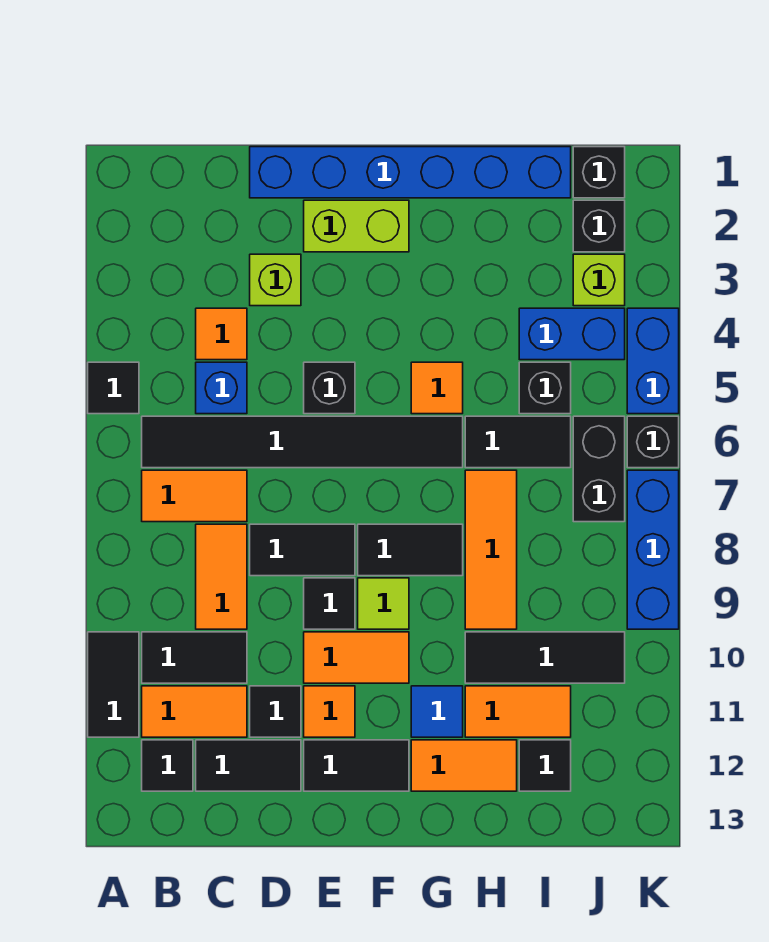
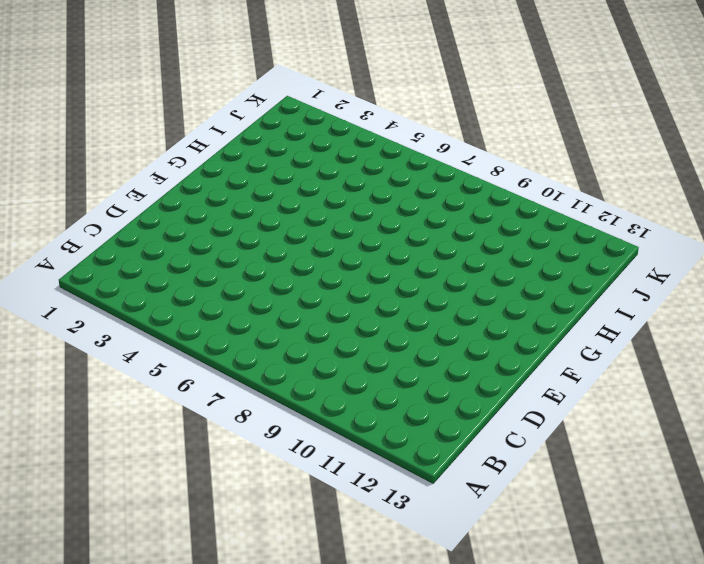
none -> black 1x1 tile [88,362,139,414]
none -> black 1x2 tile [88,632,139,737]
none -> black 1x6 tile [142,416,463,468]
none -> orange 1x2 tile [142,470,247,522]

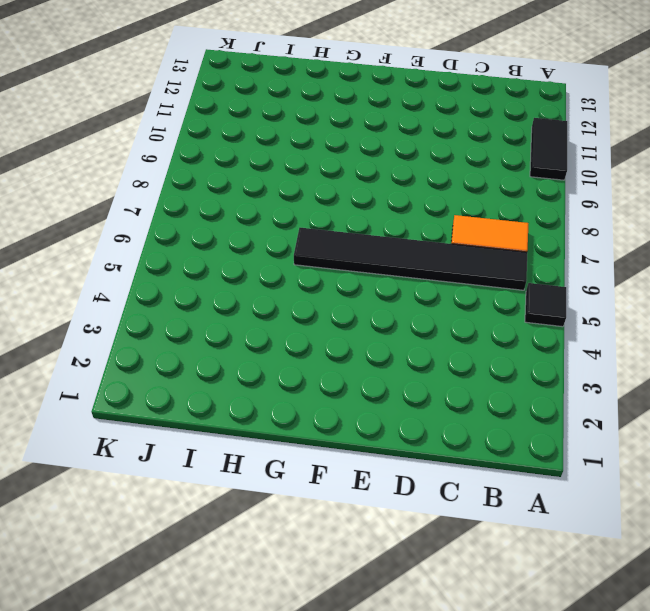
none -> black 1x2 tile [142,632,247,683]
none -> orange 1x2 tile [142,686,247,737]
none -> black 1x1 tile [142,740,193,791]
none -> orange 1x1 tile [196,308,247,360]

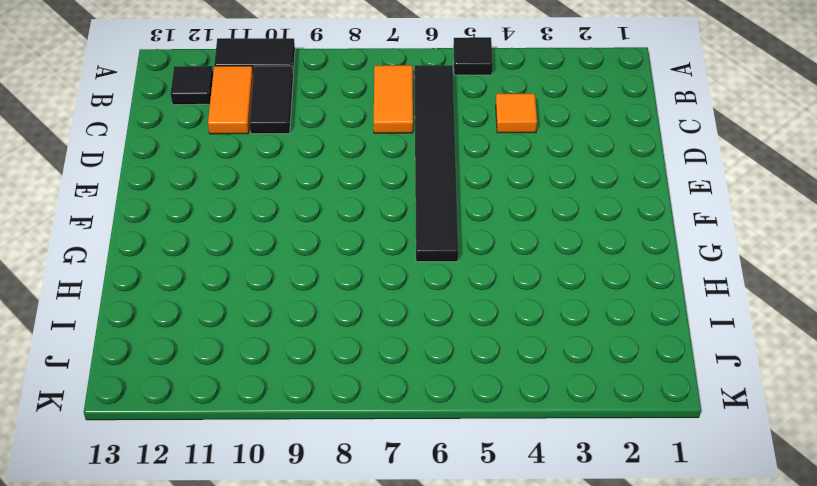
none -> blue 1x1 brick [196,362,247,414]
none -> orange 1x2 tile [196,524,247,629]
none -> black 1x2 tile [196,740,301,791]
none -> blue 1x6 brick [250,147,571,198]

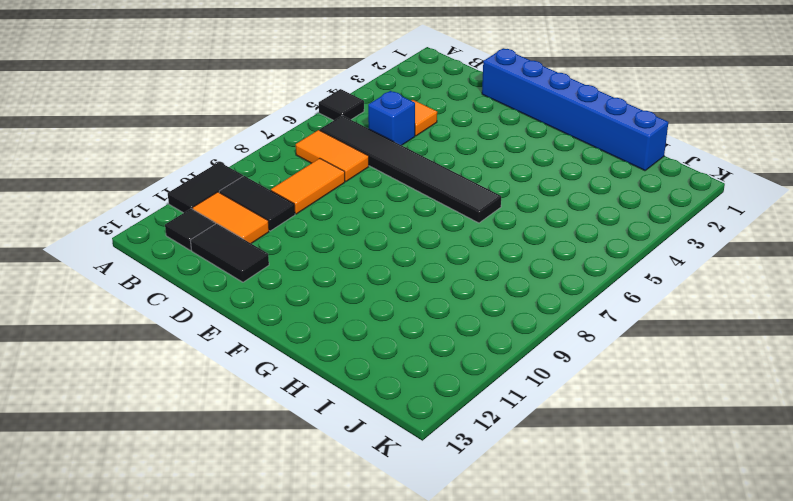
none -> lime 1x1 brick [250,254,301,306]
none -> black 1x2 tile [250,524,355,576]
none -> black 1x1 tile [250,686,301,737]
none -> lime 1x2 brick [304,200,409,252]

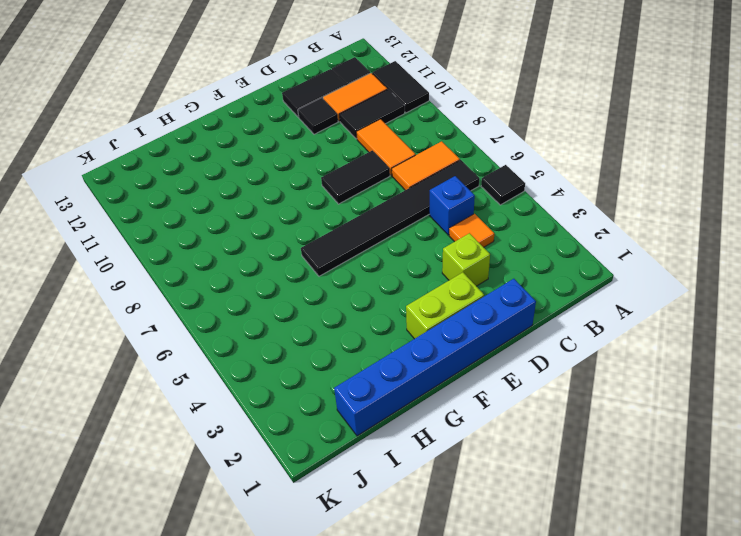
none -> black 1x1 brick [304,362,355,414]
none -> black 1x1 tile [304,578,355,629]
none -> orange 1x2 tile [304,632,409,683]
none -> orange 1x1 tile [304,686,355,737]

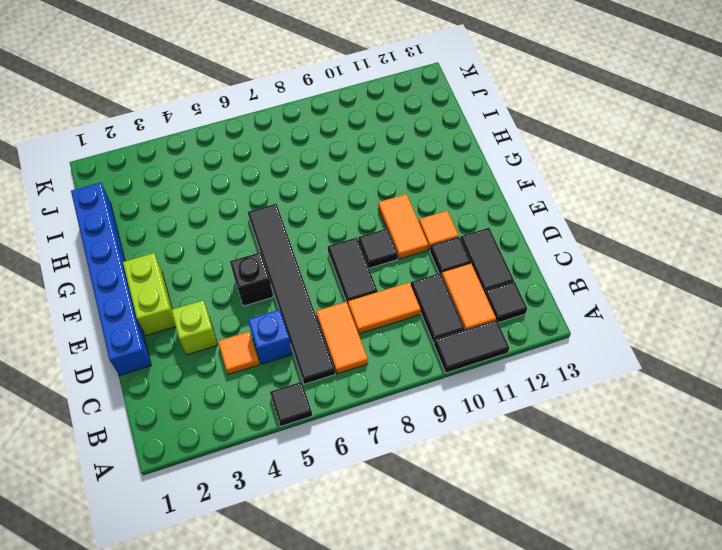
none -> black 1x2 tile [304,740,409,791]
none -> black 1x2 tile [358,524,463,576]
none -> lime 1x1 tile [358,578,409,629]
none -> orange 1x1 tile [411,362,463,414]

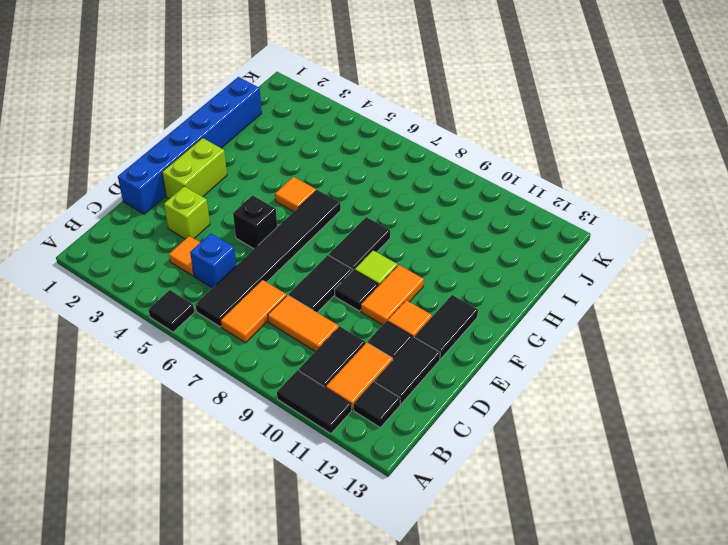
none -> blue 1x1 tile [411,686,463,737]
none -> orange 1x2 tile [411,740,517,791]
none -> black 1x2 tile [465,416,571,468]
none -> orange 1x3 tile [465,470,517,629]

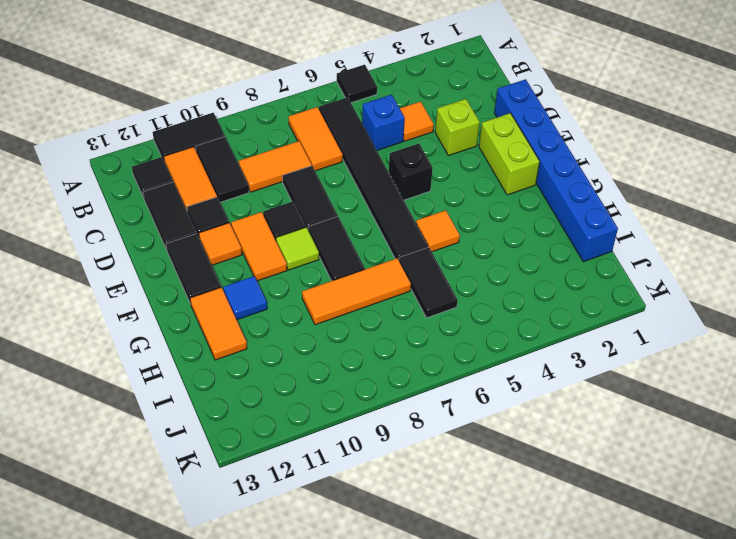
none -> black 1x3 tile [465,632,625,683]
none -> orange 1x2 tile [465,686,571,737]
none -> blue 1x2 brick [519,308,625,360]
none -> black 1x1 brick [519,362,571,414]

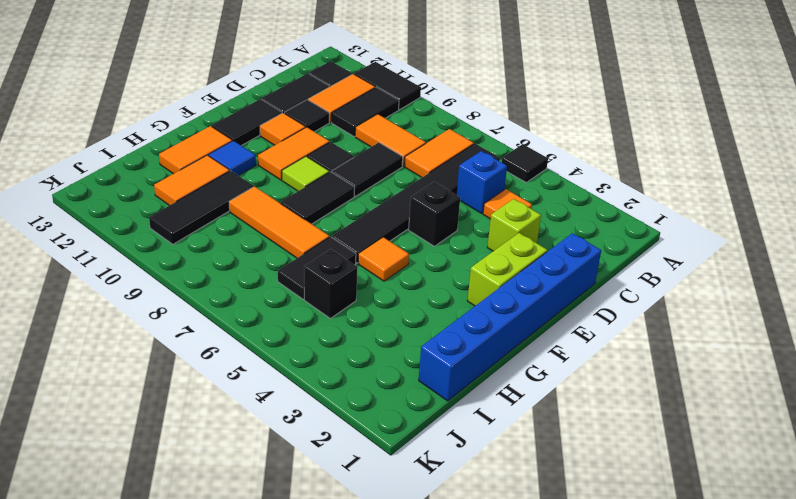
none -> blue 1x2 brick [519,308,625,360]
none -> black 1x1 tile [519,740,571,791]
none -> black 1x1 brick [573,147,625,198]
none -> black 1x1 brick [573,200,625,252]

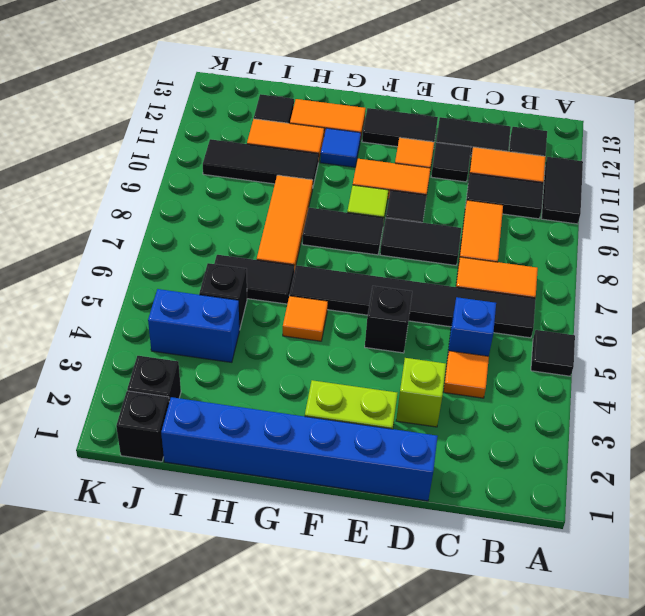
none -> lime 1x1 brick [573,254,625,306]
none -> black 1x2 brick [573,416,625,522]
none -> blue 1x2 brick [627,308,679,414]
none -> black 1x1 brick [627,416,679,468]

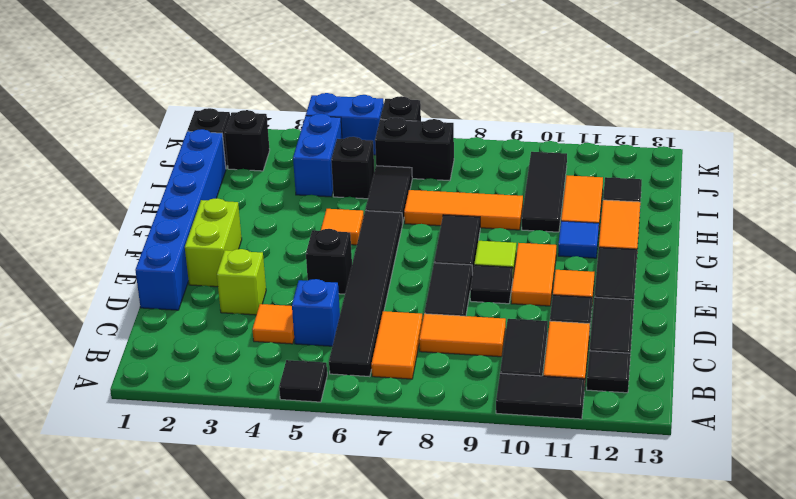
none -> lime 1x1 brick [573,254,625,306]
none -> blue 1x3 brick [627,470,679,629]

